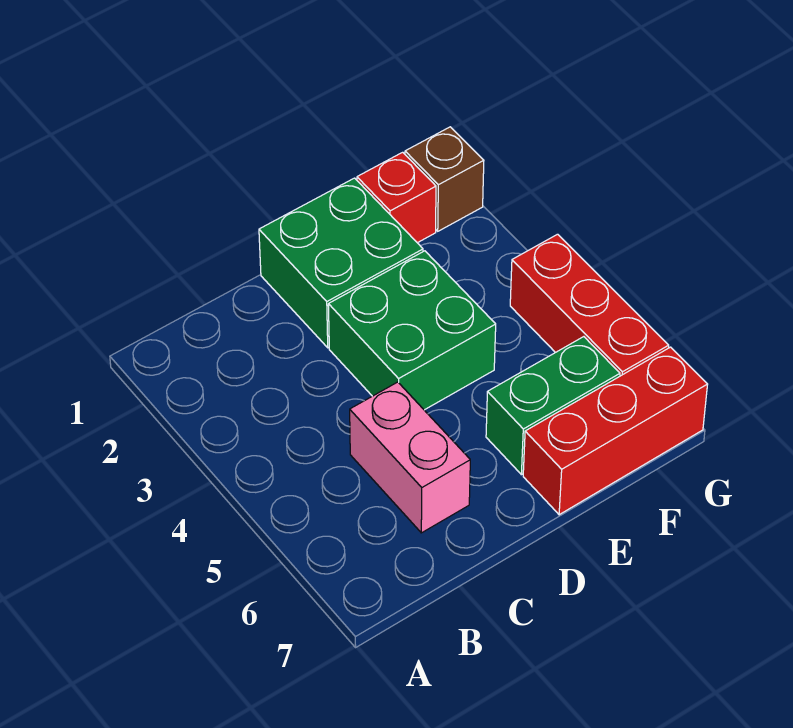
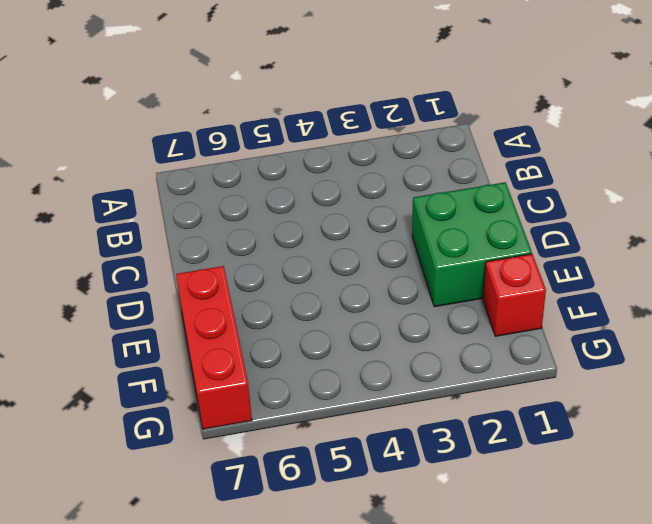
none -> pink 1x2 brick [350,382,470,533]
none -> green 2x2 brick [328,251,496,410]

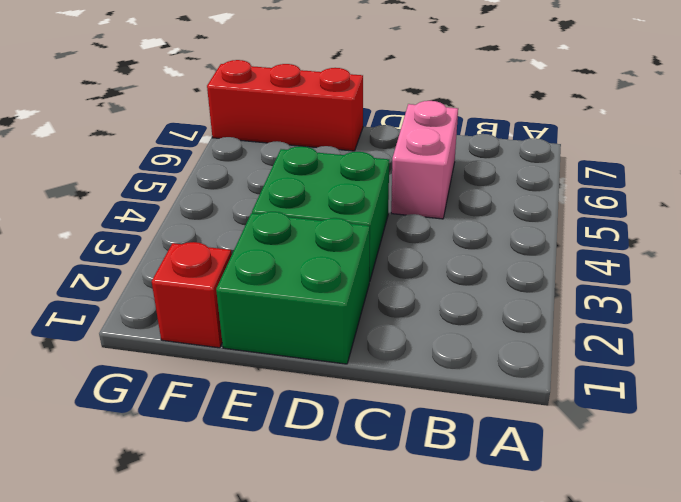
none -> green 1x2 brick [486,337,620,475]
none -> brown 1x1 brick [405,127,484,231]

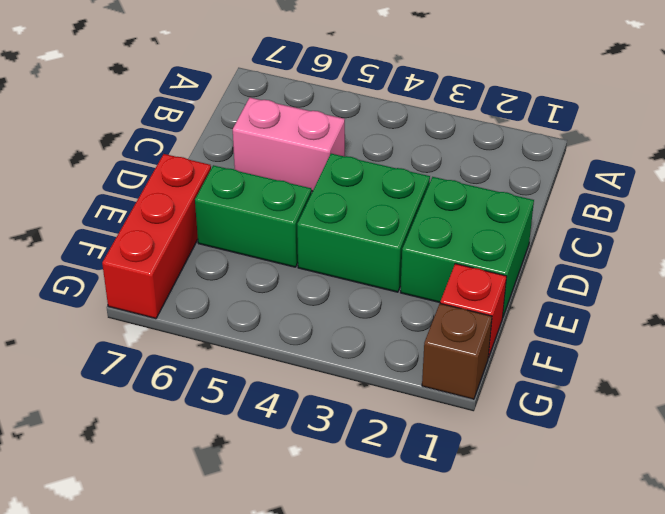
green 1x2 brick [195,165,312,267] -> green 1x2 brick turned to [486,337,620,475]
none -> red 1x3 brick [510,234,669,376]

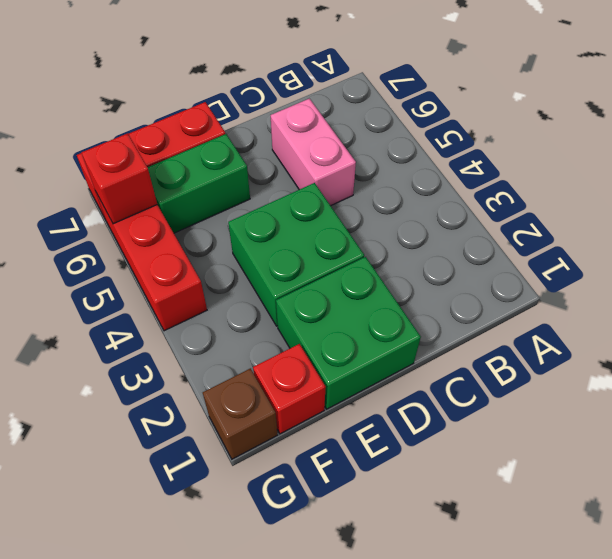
red 1x1 brick [82,133,157,224] -> none

